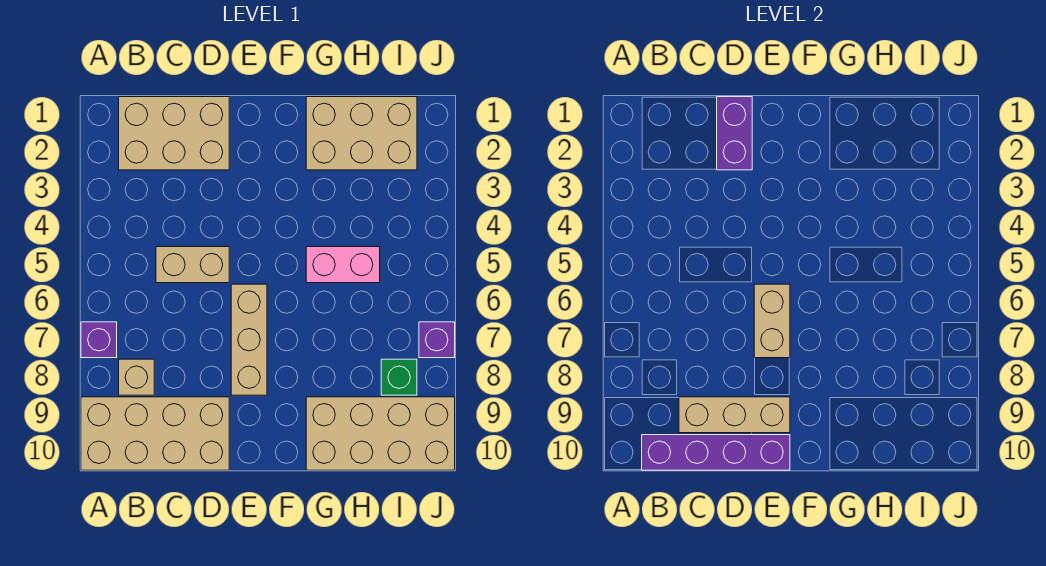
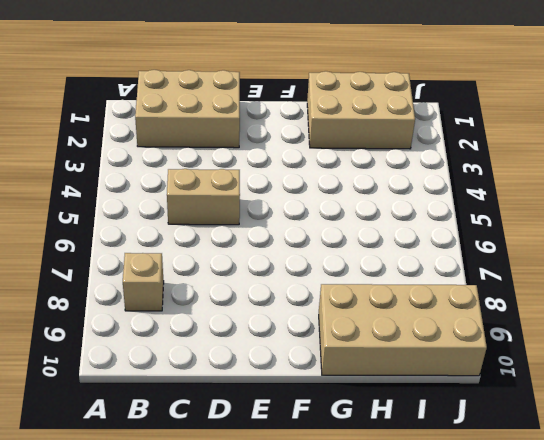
none -> purple 1x1 brick [81,322,117,358]
none -> tan 2x4 brick [81,397,229,470]
none -> tan 1x3 brick [231,284,267,395]

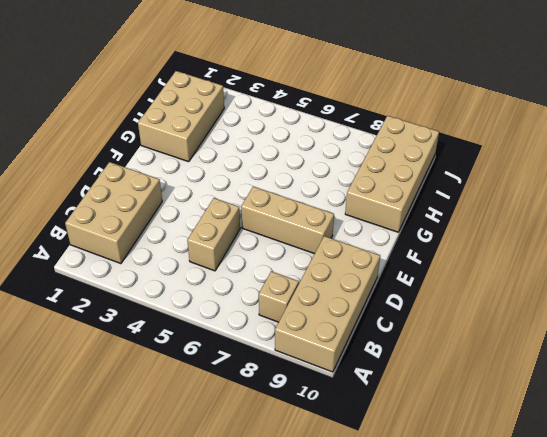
none -> purple 1x1 brick [81,322,117,358]
none -> pink 1x2 brick [306,247,380,283]
none -> green 1x1 brick [381,359,417,395]

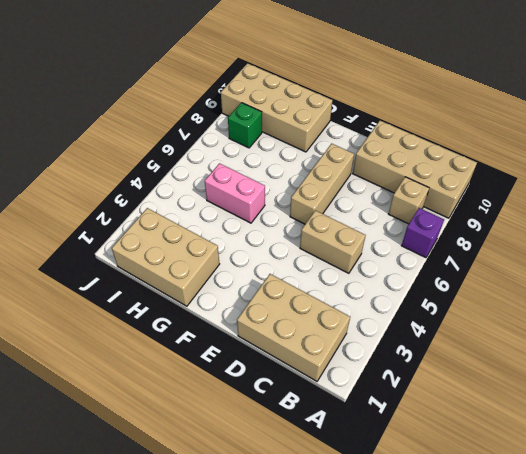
none -> purple 1x1 brick [419,322,455,358]
none -> purple 1x4 brick [642,435,790,470]
none -> tan 1x3 brick [679,397,790,433]

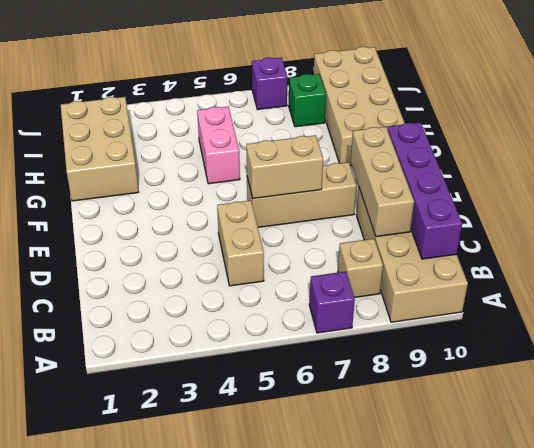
none -> tan 2x3 brick [119,97,229,170]
none -> purple 1x2 brick [717,97,752,170]

